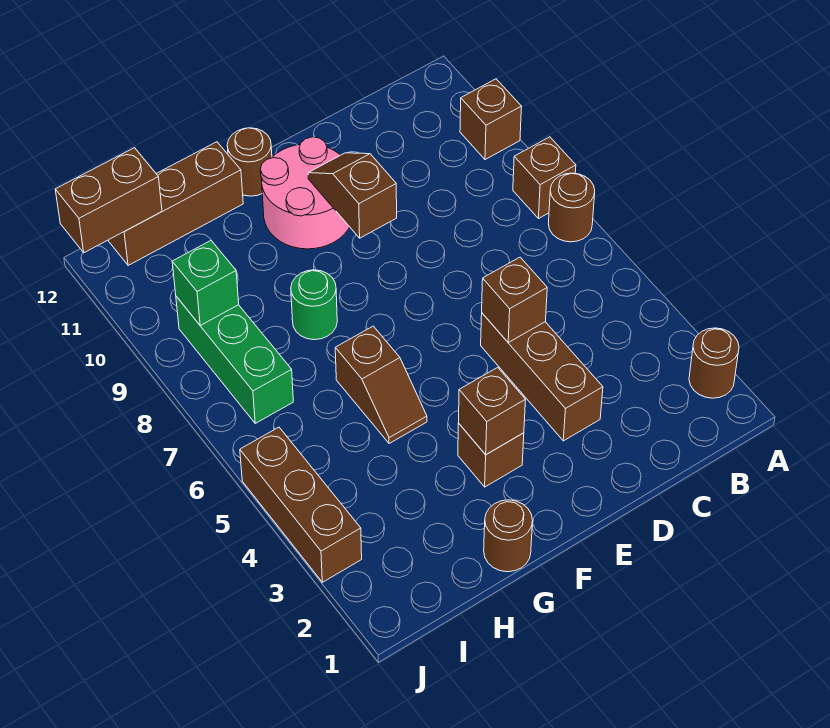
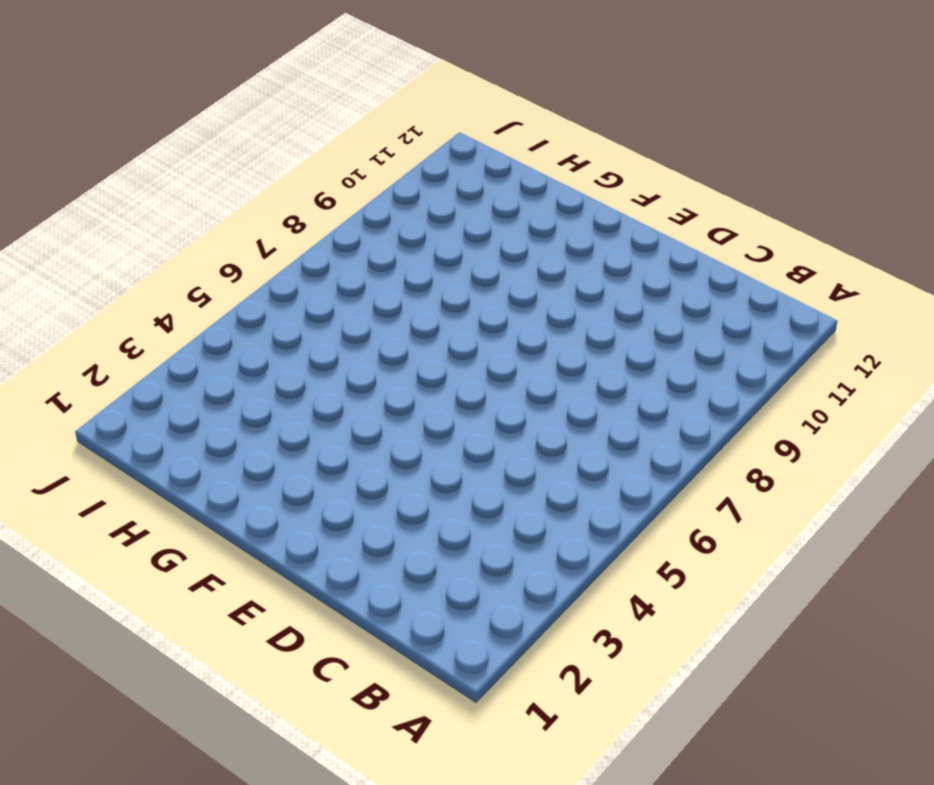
none -> brown 1x1 round brick [689,328,739,398]
none -> brown 1x1 round brick [548,173,595,242]
none -> brown 1x1 brick [513,137,576,219]

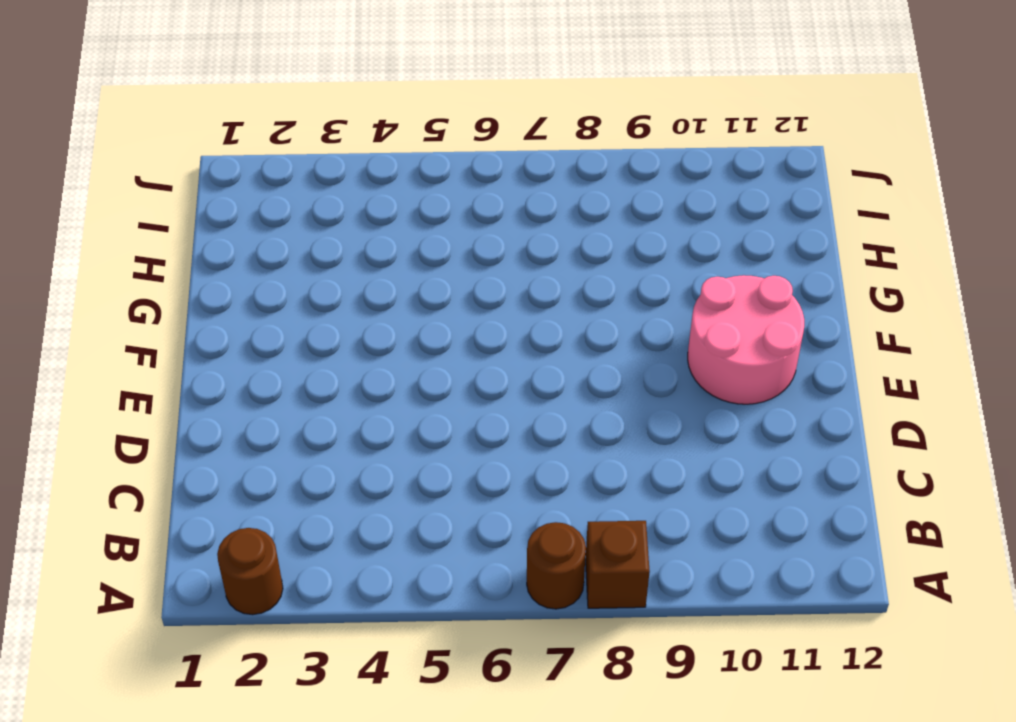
none -> brown 1x1 brick [460,79,522,160]
none -> brown 1x3 brick [481,313,603,441]
none -> brown 1x1 brick [458,423,524,487]

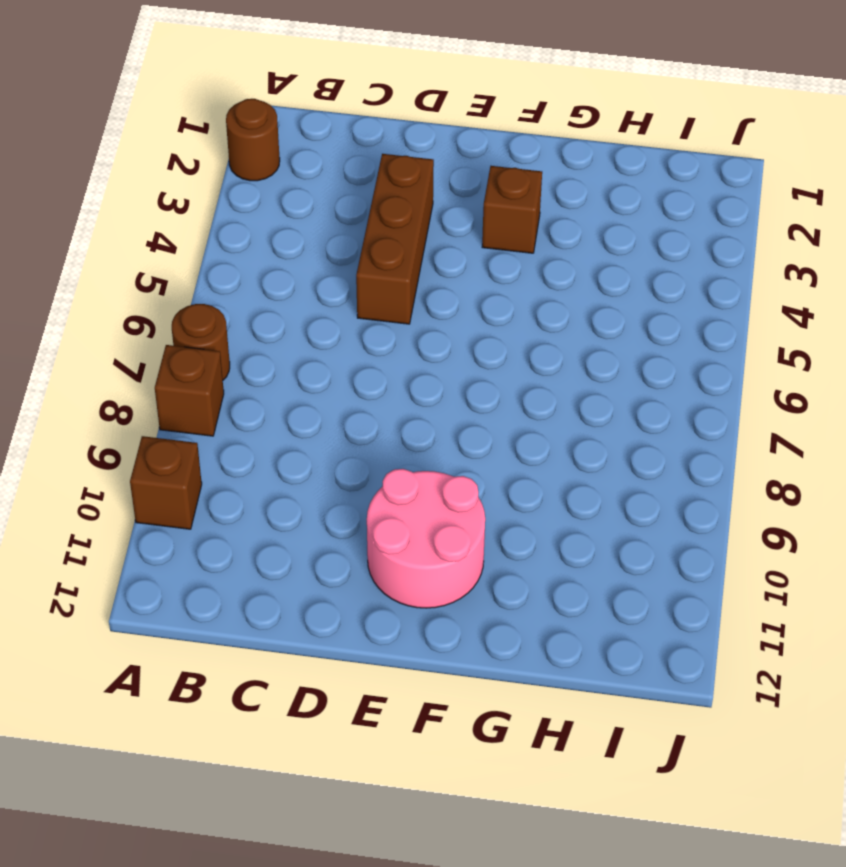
none -> brown 1x1 round brick [227,128,272,196]
none -> brown 1x1 round brick [484,500,533,572]
none -> brown 1x2 slope [335,326,427,444]

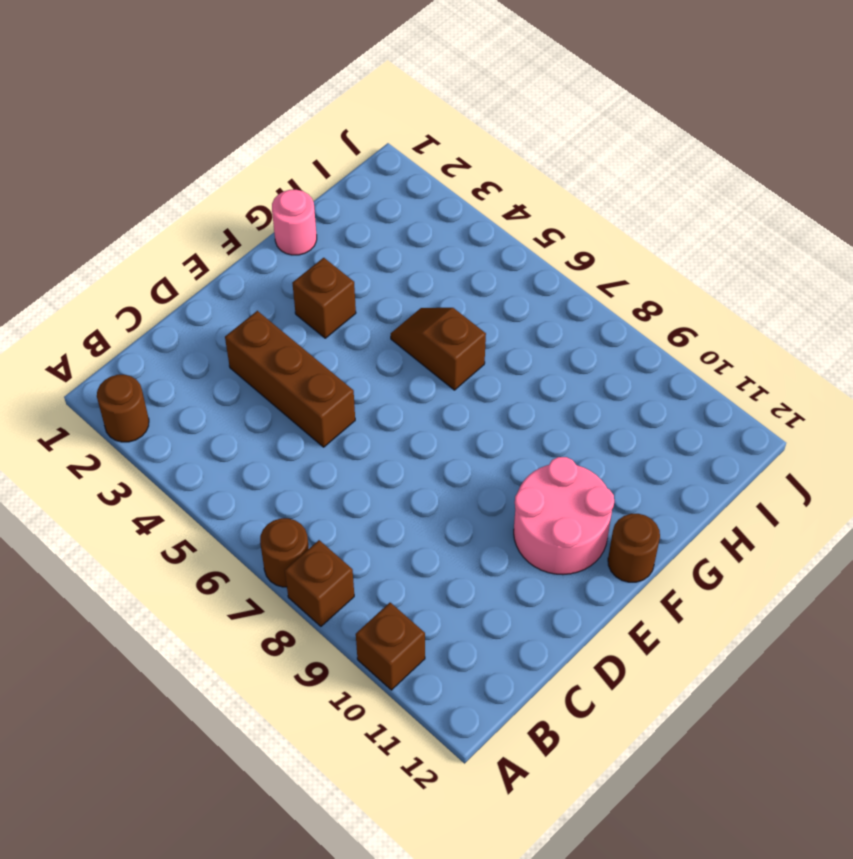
pink 1x1 round brick [272,190,317,255] -> brown 1x1 round brick [484,500,533,572]
none -> green 1x1 round brick [291,270,337,340]
none -> brown 1x3 brick [108,142,243,265]
none -> green 1x3 brick [176,296,293,423]

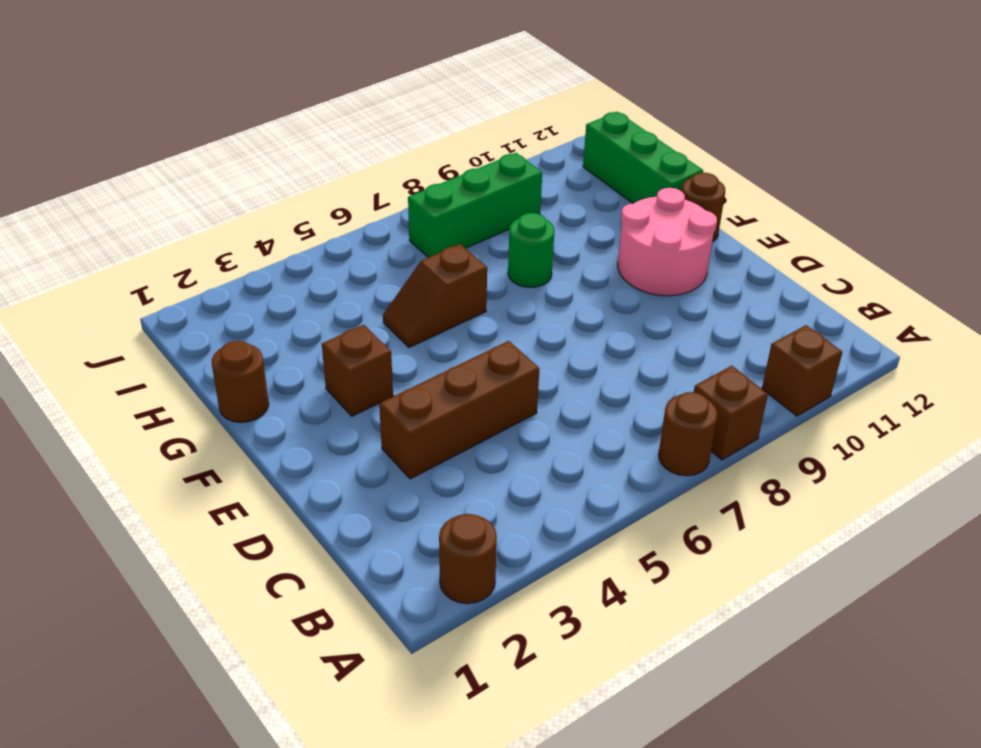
green 1x3 brick [583,112,703,204] -> brown 1x3 brick [108,142,243,265]
none -> brown 1x3 brick [240,427,362,582]
none -> brown 1x1 brick [482,257,547,342]
none -> brown 1x2 slope [308,153,397,238]

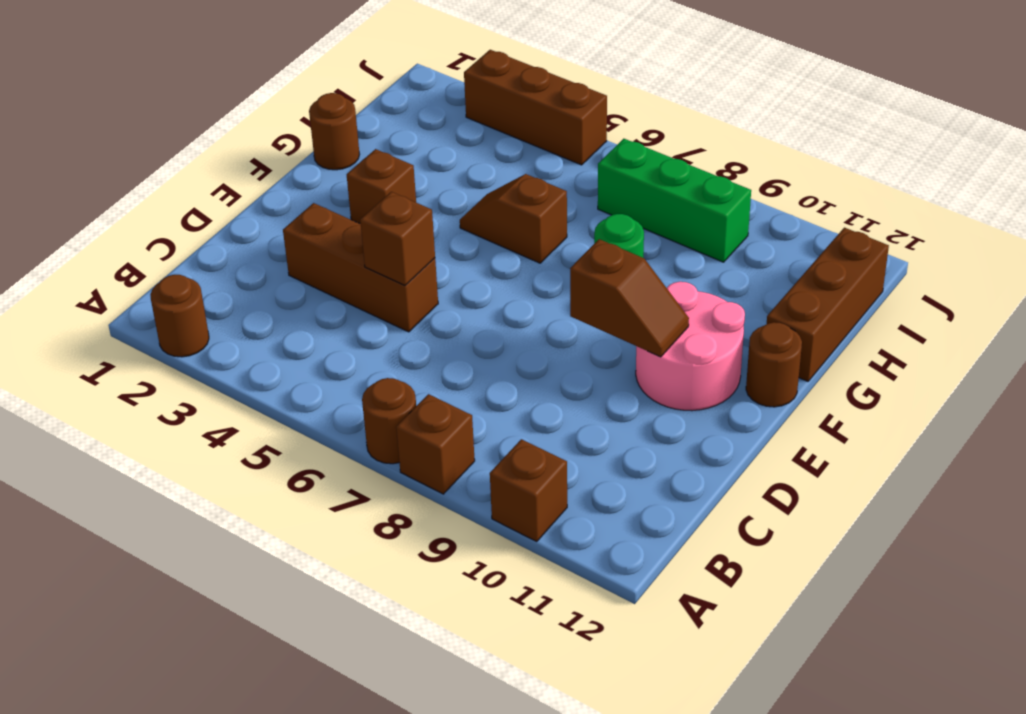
none -> brown 1x1 brick [459,367,525,455]
none -> green 1x1 brick [172,241,239,325]
none -> brown 1x2 brick [55,148,162,253]

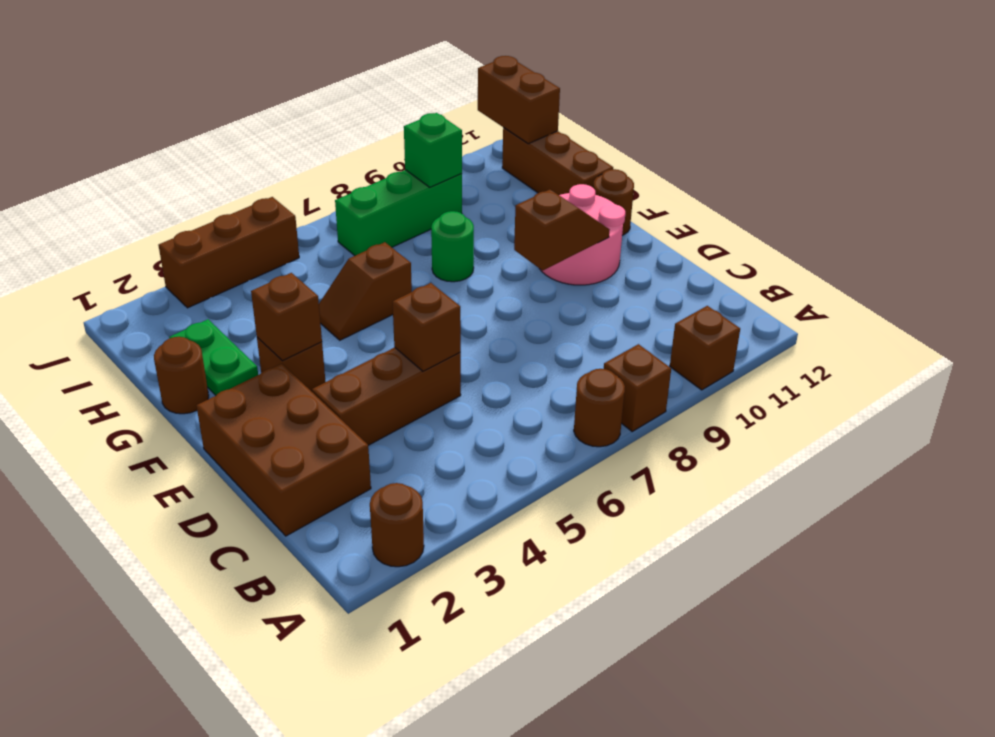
brown 2x3 brick [196,364,371,536] -> none
green 1x2 plate [169,319,258,395] -> none

